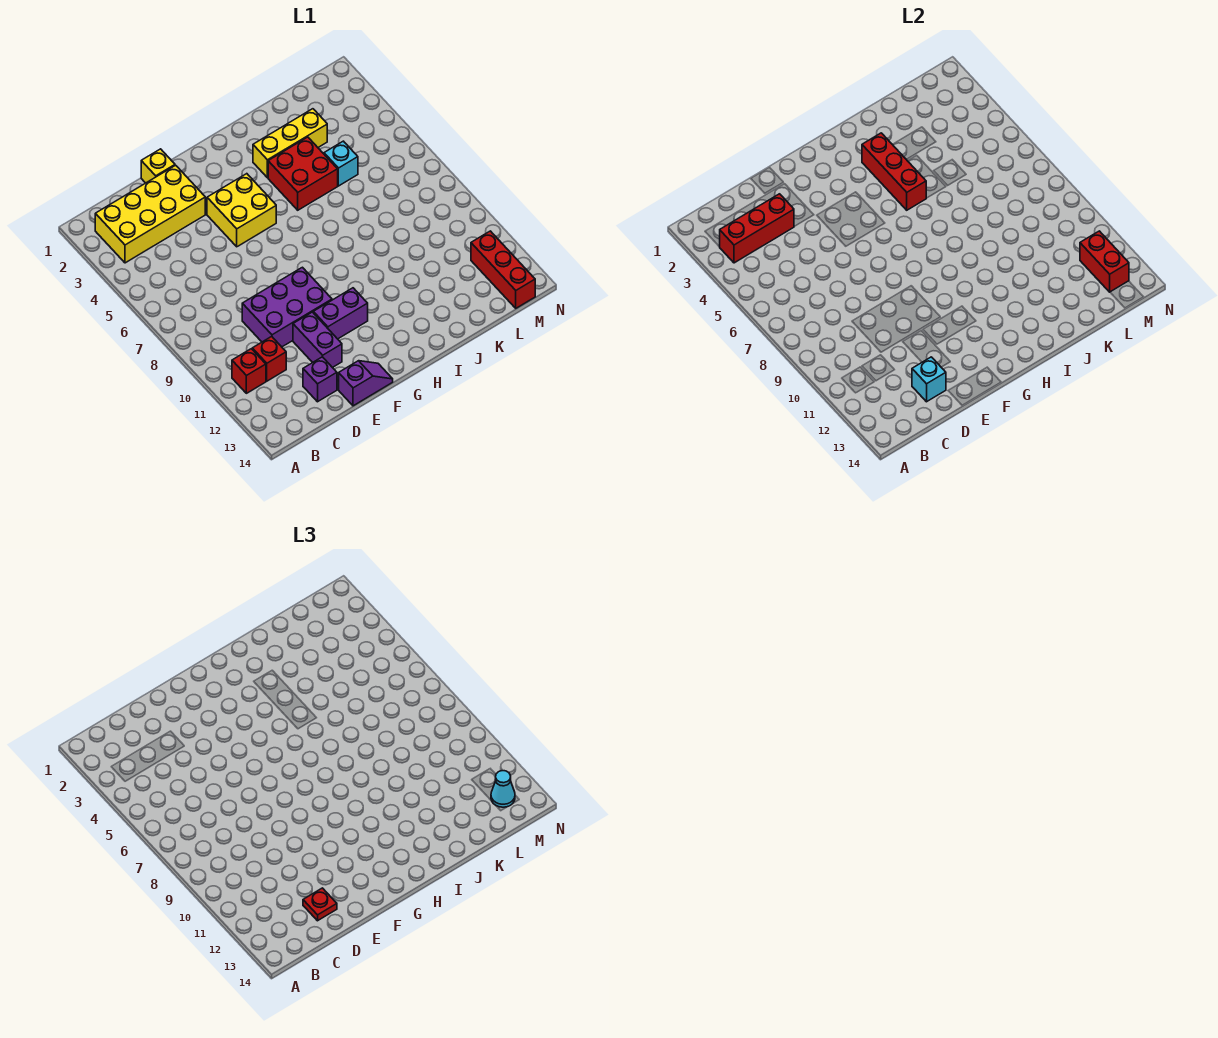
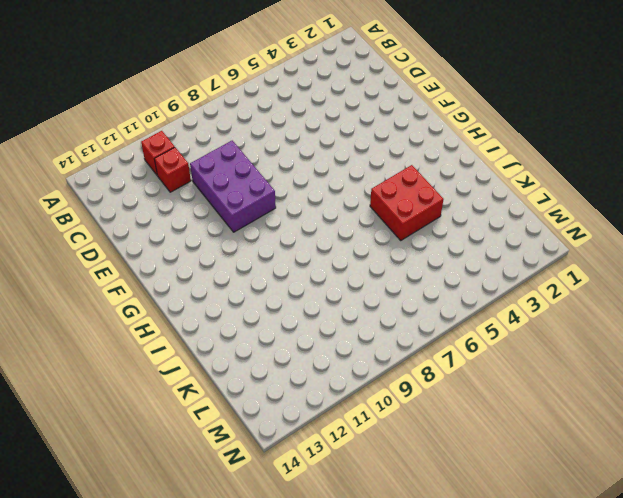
none -> yellow 2x4 brick [95,165,205,263]
none -> purple 1x1 brick [303,357,337,402]
none -> yellow 1x1 brick [141,149,175,183]

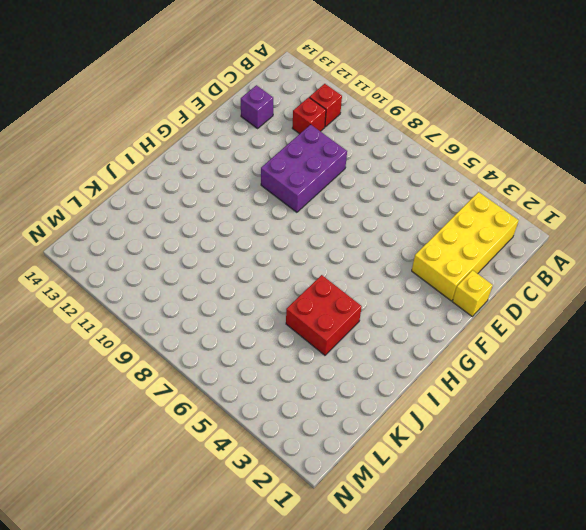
none -> purple 1x2 brick [293,312,342,368]
none -> purple 1x2 slope [339,361,393,406]
none -> yellow 2x2 brick [207,174,276,247]

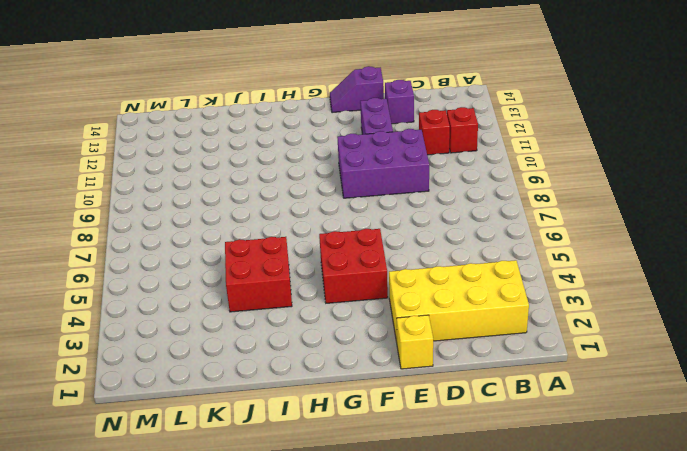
red 2x2 brick [319,229,388,303] -> yellow 2x2 brick [207,174,276,247]
none -> purple 1x2 brick [313,288,368,339]
none -> yellow 1x3 brick [253,109,327,178]
none -> cyan 1x1 brick [324,141,358,186]

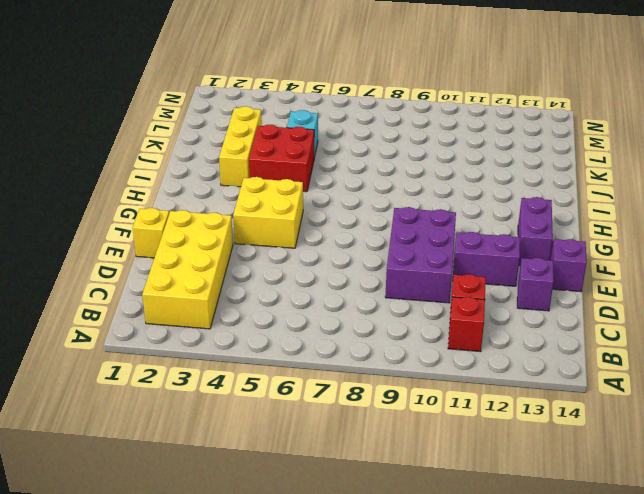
purple 1x2 brick [518,197,553,266] -> purple 1x2 brick moved to [313,288,368,339]
none -> red 1x3 brick [471,231,535,308]
none -> red 1x3 brick [720,194,794,263]
none -> cyan 1x1 brick [912,357,946,402]

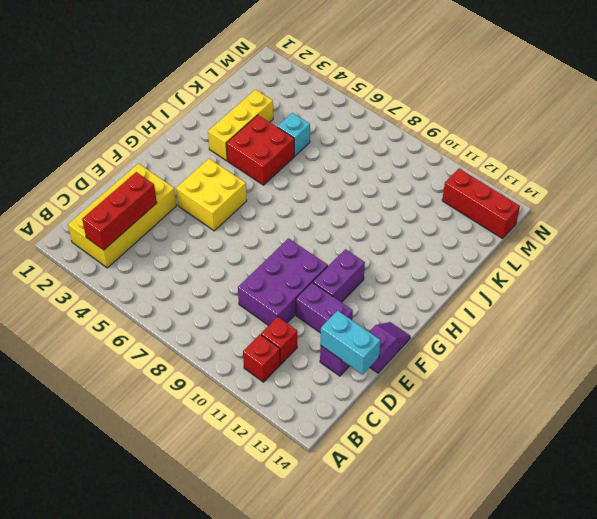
cyan 1x2 brick [320,311,380,375] -> cyan 1x1 brick [912,357,946,402]
none -> yellow 1x1 brick [141,149,175,183]
none -> red 1x3 brick [862,133,926,210]
none -> red 1x2 brick [1080,231,1129,292]

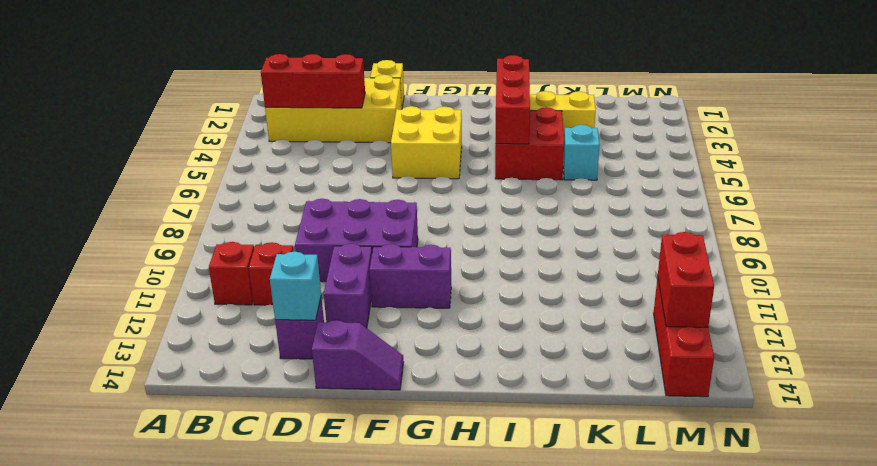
none -> red 1x1 plate [303,888,337,921]
none -> cyan 1x1 cone [491,771,515,807]

